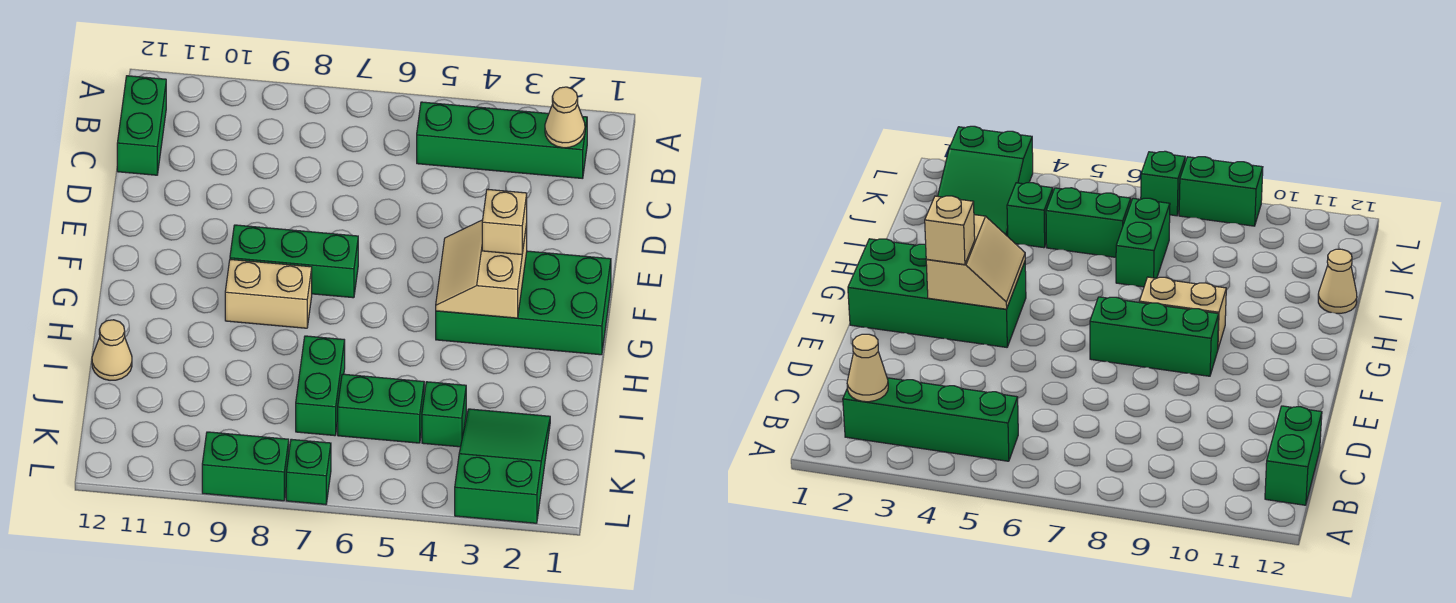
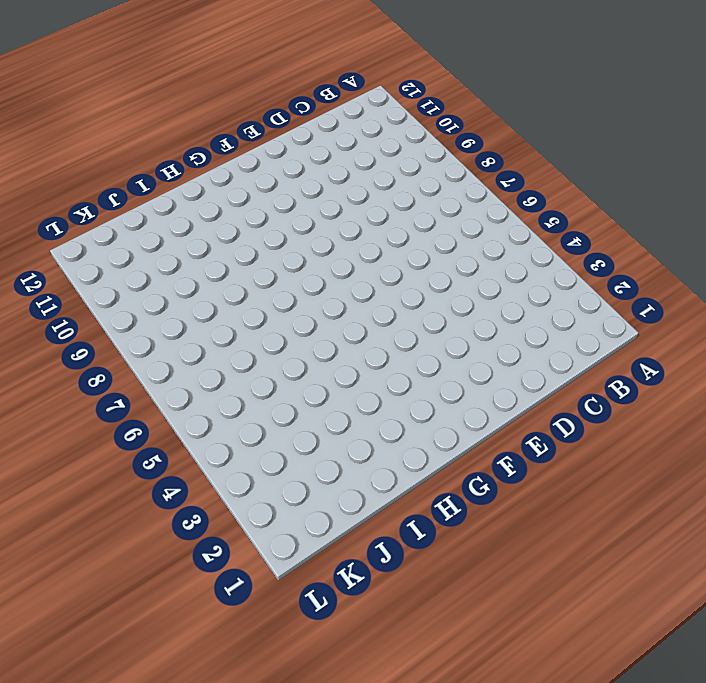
none -> green 1x4 brick [417,102,587,179]
none -> green 1x2 brick [117,76,166,175]
none -> green 2x4 brick [436,251,611,355]

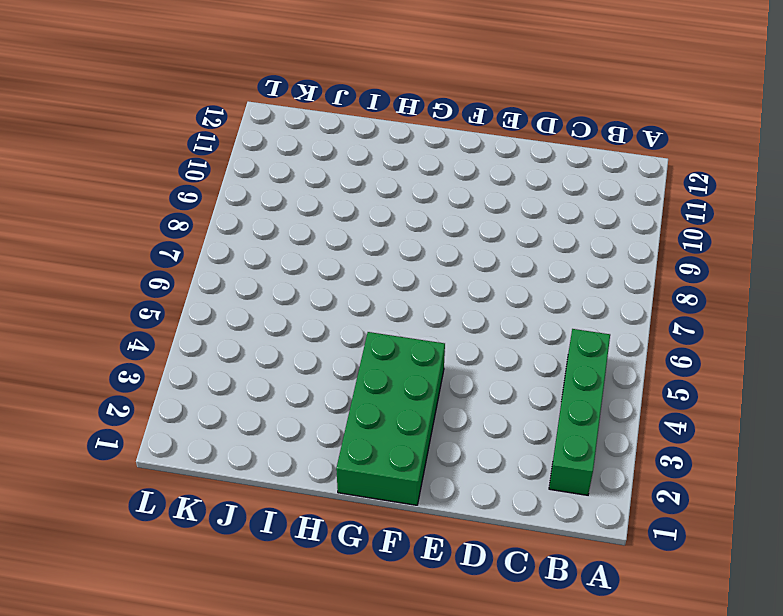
none -> green 1x2 brick [117,76,166,175]
none -> green 1x3 brick [230,225,358,298]
none -> tan 1x2 brick [225,259,312,328]

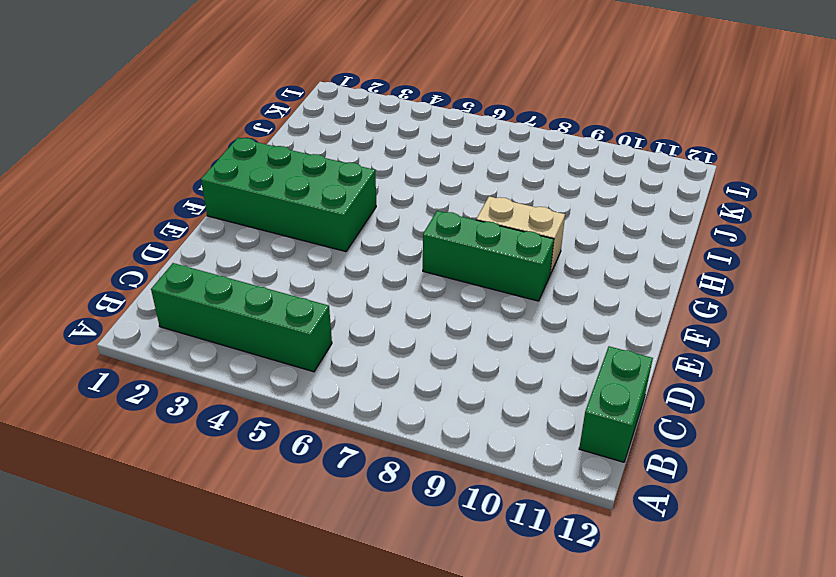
none -> green 1x2 brick [296,336,345,436]
none -> tan 1x1 cone [92,320,132,380]
none -> green 2x3 slope [455,409,550,523]

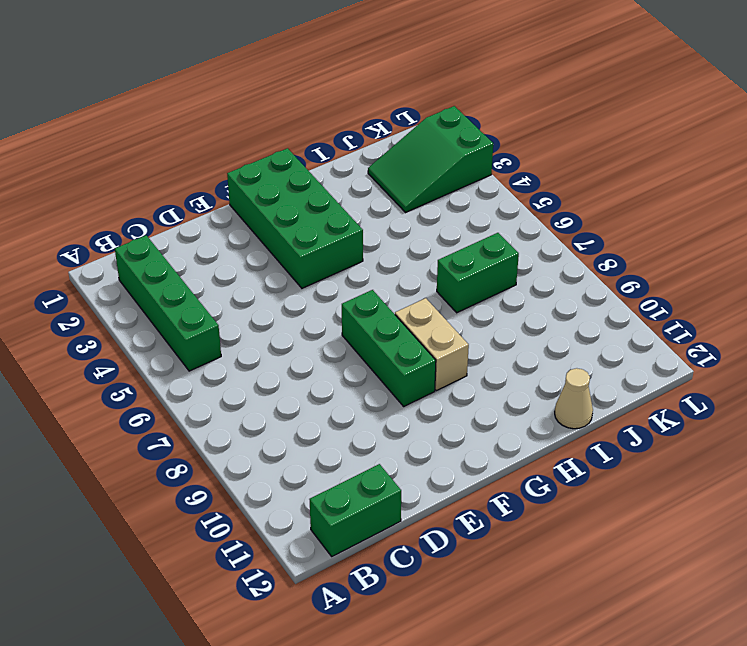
none -> green 1x1 brick [422,382,466,447]
none -> green 1x2 brick [338,374,424,443]
none -> green 1x1 brick [286,439,331,505]

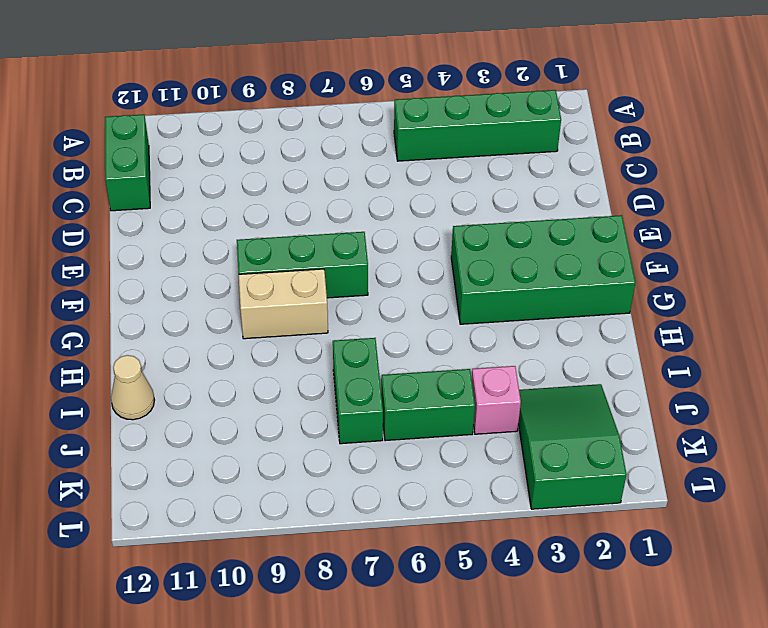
pink 1x1 brick [472,366,521,434] -> green 1x1 brick [422,382,466,447]
none -> green 1x1 brick [286,439,331,505]
none -> green 1x2 brick [202,432,289,501]
none -> tan 1x1 cone [545,87,585,148]

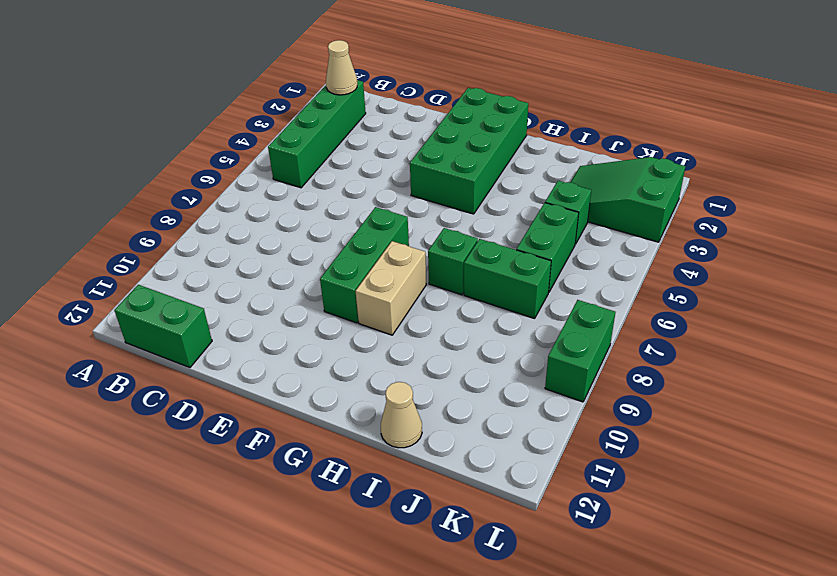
green 1x1 brick [428,228,478,295] -> green 1x1 brick moved to [286,439,331,505]
none -> tan 2x2 slope [436,220,527,318]
none -> tan 1x1 brick [482,189,527,255]

